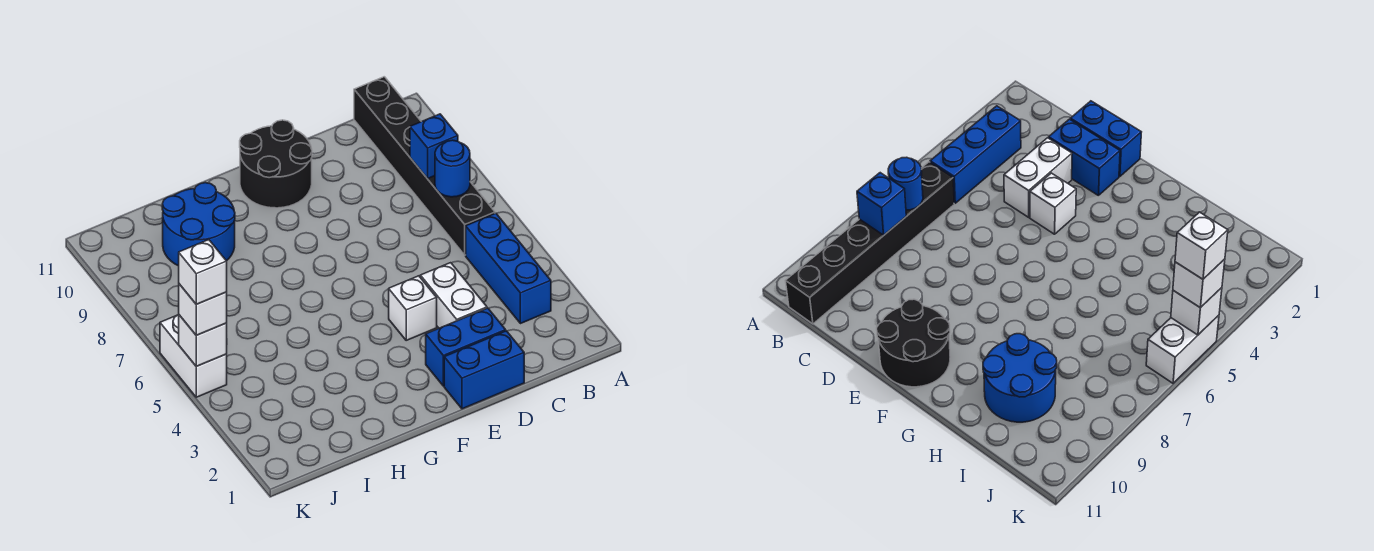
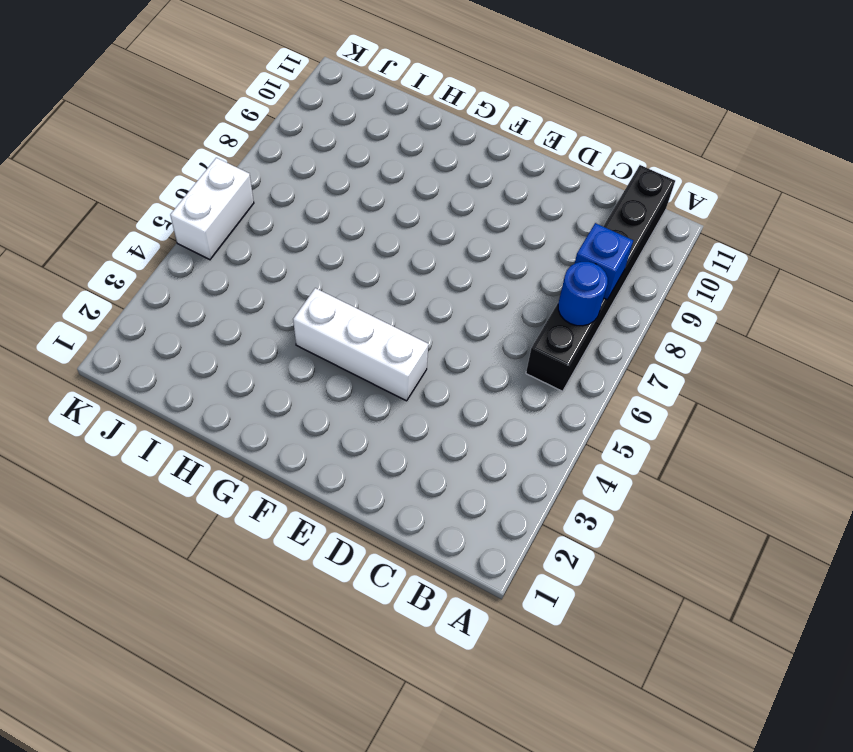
white 1x3 brick [293,288,428,401] -> white 1x1 brick [389,276,437,340]
none -> blue 1x3 brick [466,213,551,324]
none -> blue 1x2 brick [444,331,524,409]
none -> blue 1x2 brick [426,308,506,386]

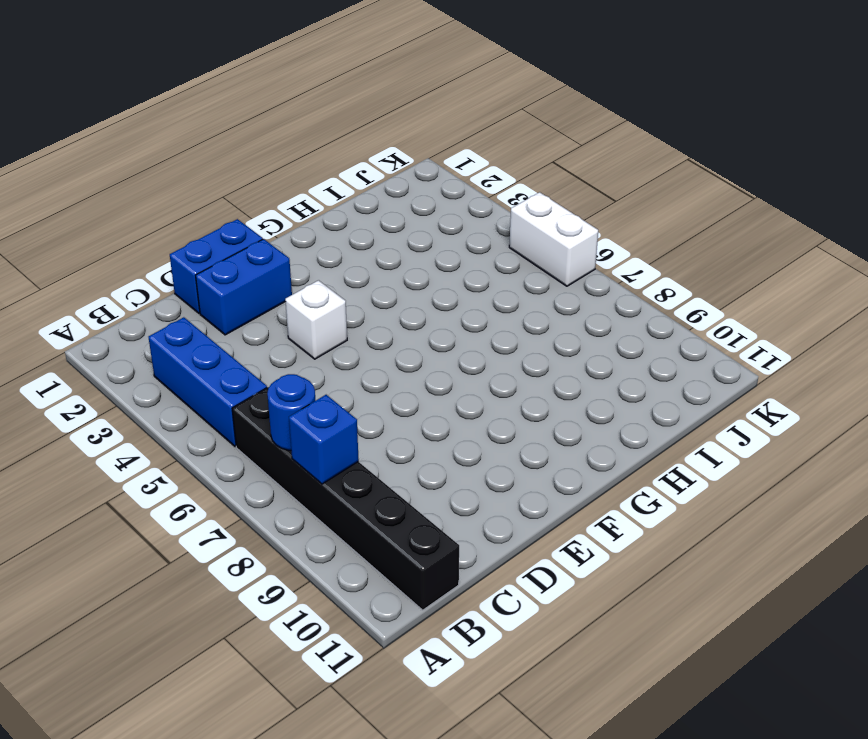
none -> white 1x2 brick [420,263,487,328]
none -> black 2x2 round brick [240,120,312,208]
none -> blue 2x2 round brick [162,183,235,266]

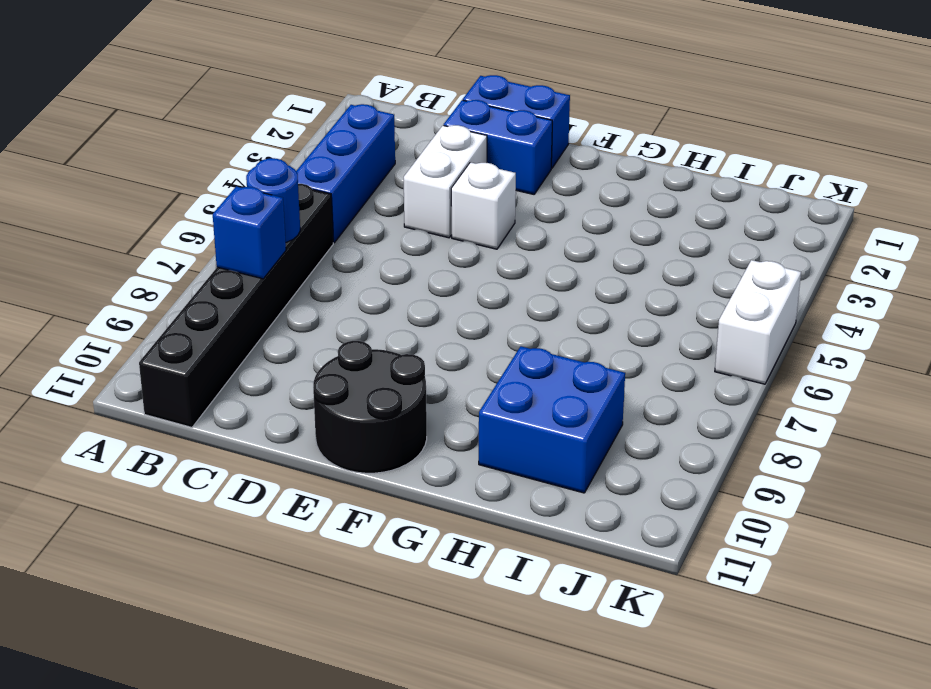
blue 2x2 brick [479,346,625,493] -> blue 2x2 round brick [162,183,235,266]
none -> white 1x1 brick [179,315,227,366]
none -> white 1x1 brick [179,284,227,335]
none -> white 1x1 brick [179,240,227,304]

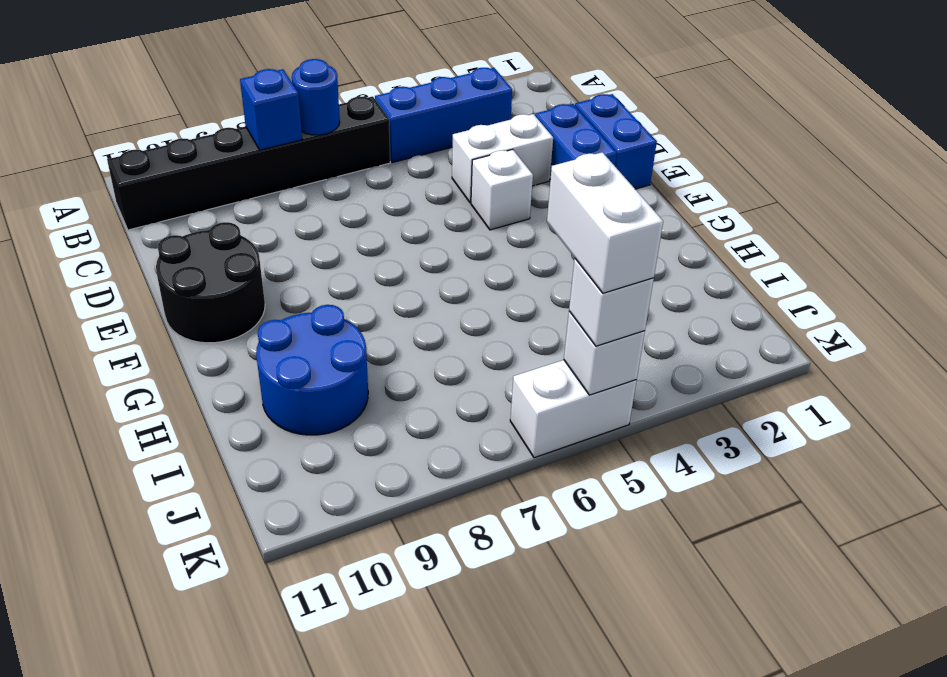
white 1x2 brick [547,152,663,293] -> white 1x1 brick [179,240,227,304]

